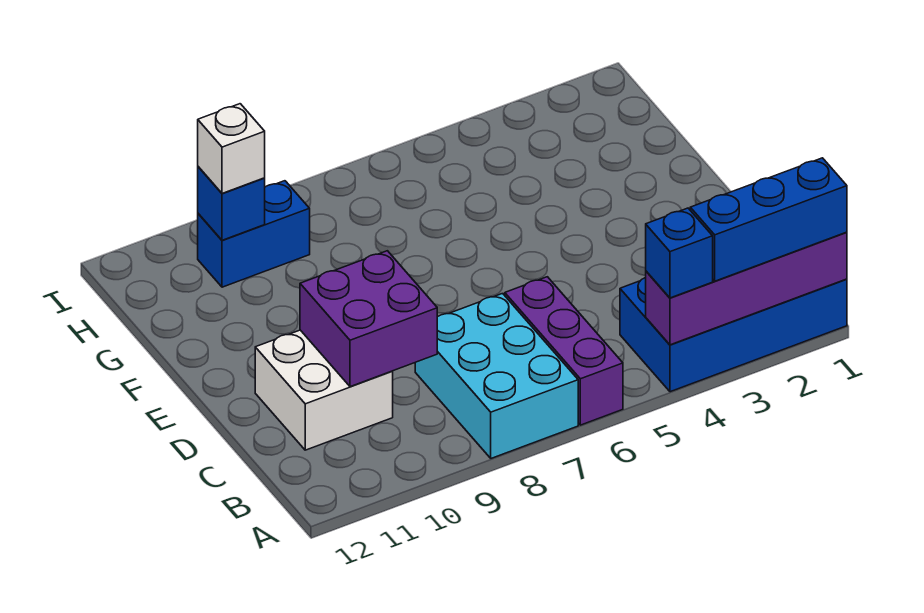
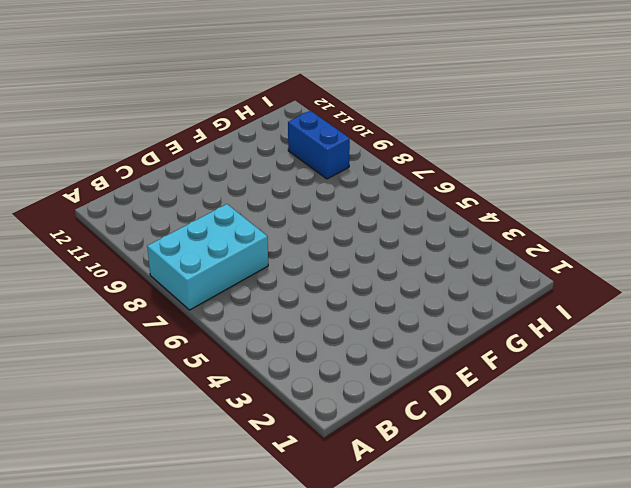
none -> blue 2x4 brick [620,277,847,392]
none -> purple 1x3 brick [505,277,623,425]

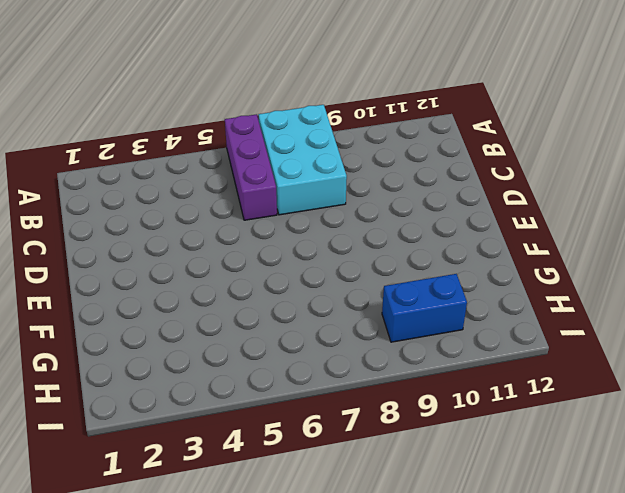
none -> blue 2x4 brick [620,277,847,392]
none -> white 2x2 brick [255,330,393,450]

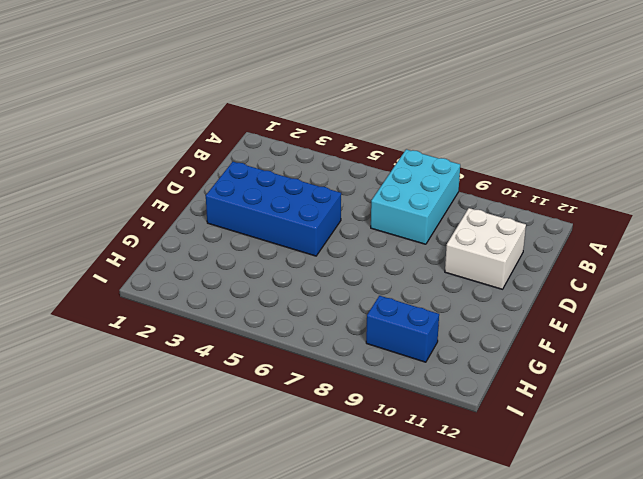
blue 2x4 brick [206,162,341,256] -> blue 2x4 brick moved to [620,277,847,392]
none -> purple 1x3 brick [505,277,623,425]
none -> purple 1x4 brick [646,232,847,345]

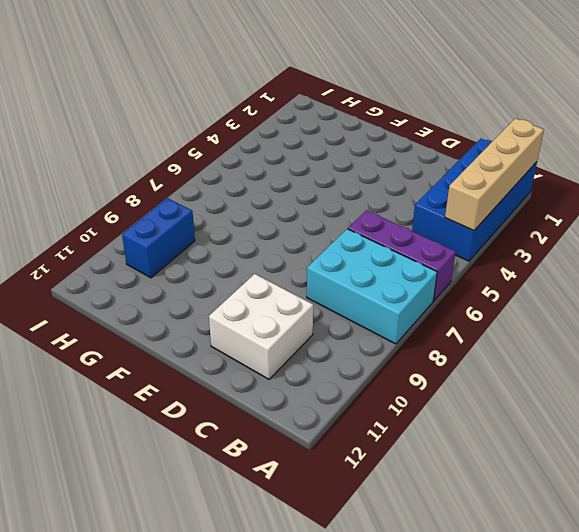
tan 1x4 brick [445,118,544,231] -> purple 1x4 brick [646,232,847,345]
none -> purple 2x2 brick [300,251,437,387]
none -> blue 1x1 brick [198,167,265,240]

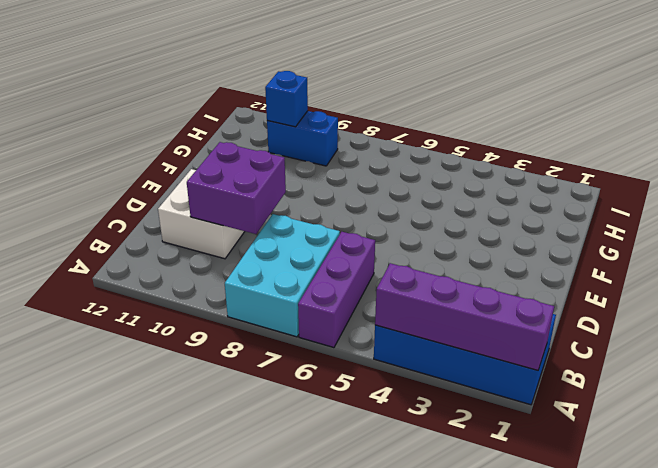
none -> blue 1x3 brick [690,158,847,281]
none -> blue 1x1 brick [646,208,713,298]

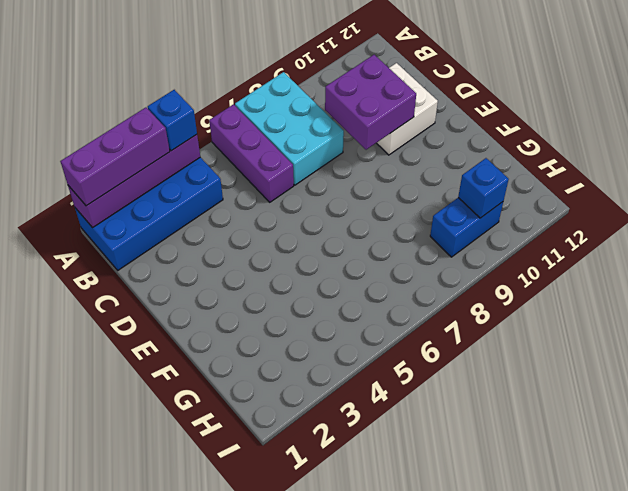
purple 1x3 brick [60,108,170,206] -> blue 1x3 brick [690,158,847,281]
none -> white 1x1 brick [198,104,265,193]

